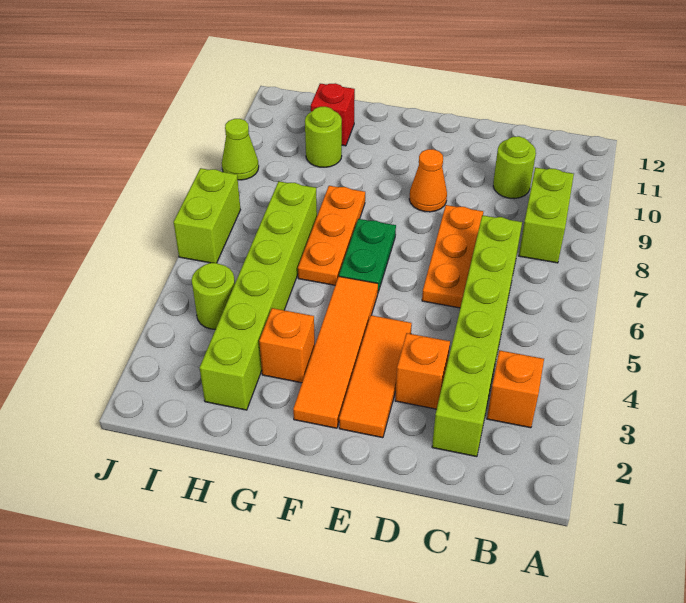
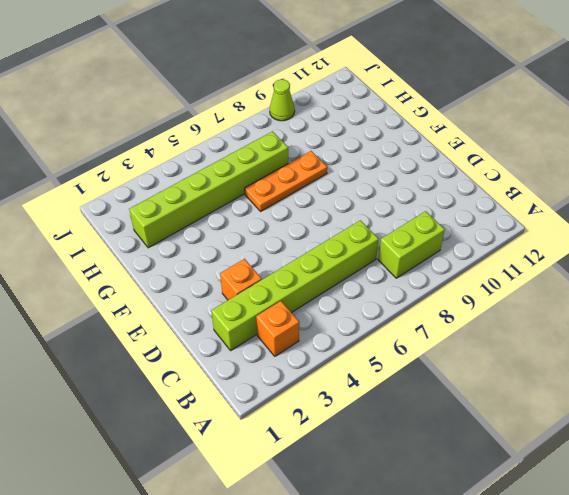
none -> lime 1x1 round brick [493,136,536,199]
none -> orange 1x3 plate [422,205,483,308]
none -> orange 1x3 tile [339,315,412,438]

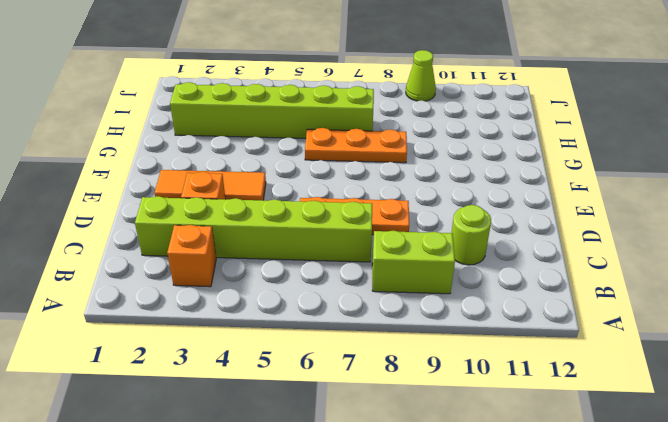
none -> orange 1x1 cone [409,149,447,212]
none -> orange 1x4 tile [293,277,378,428]
none -> green 1x2 plate [339,219,396,292]

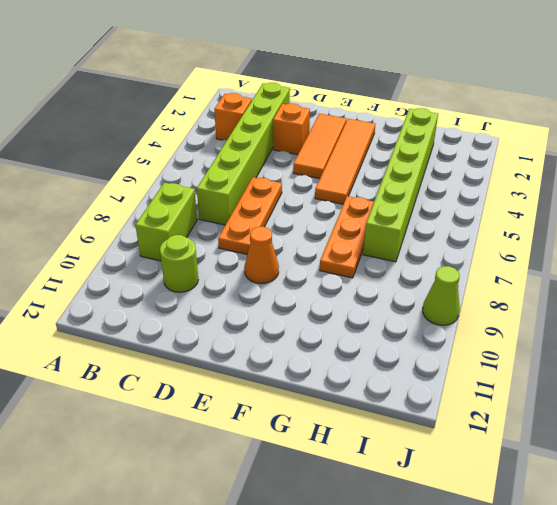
none -> green 1x2 plate [339,219,396,292]
none -> orange 1x1 brick [259,308,315,383]
none -> lime 1x1 round brick [305,107,342,167]

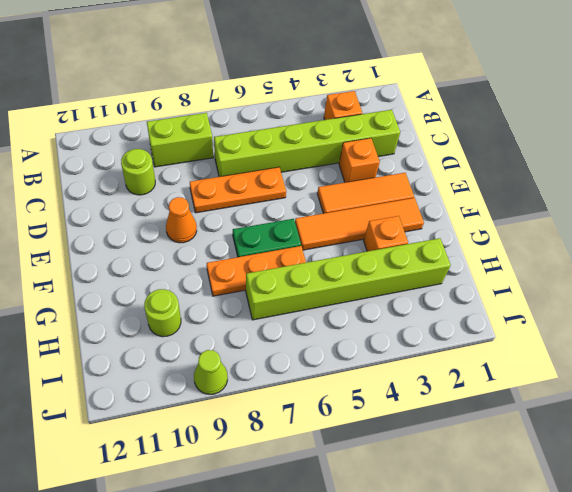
none -> red 1x1 brick [311,83,355,146]
none -> lime 1x1 round brick [192,263,235,329]
none -> lime 1x2 brick [174,168,240,263]

